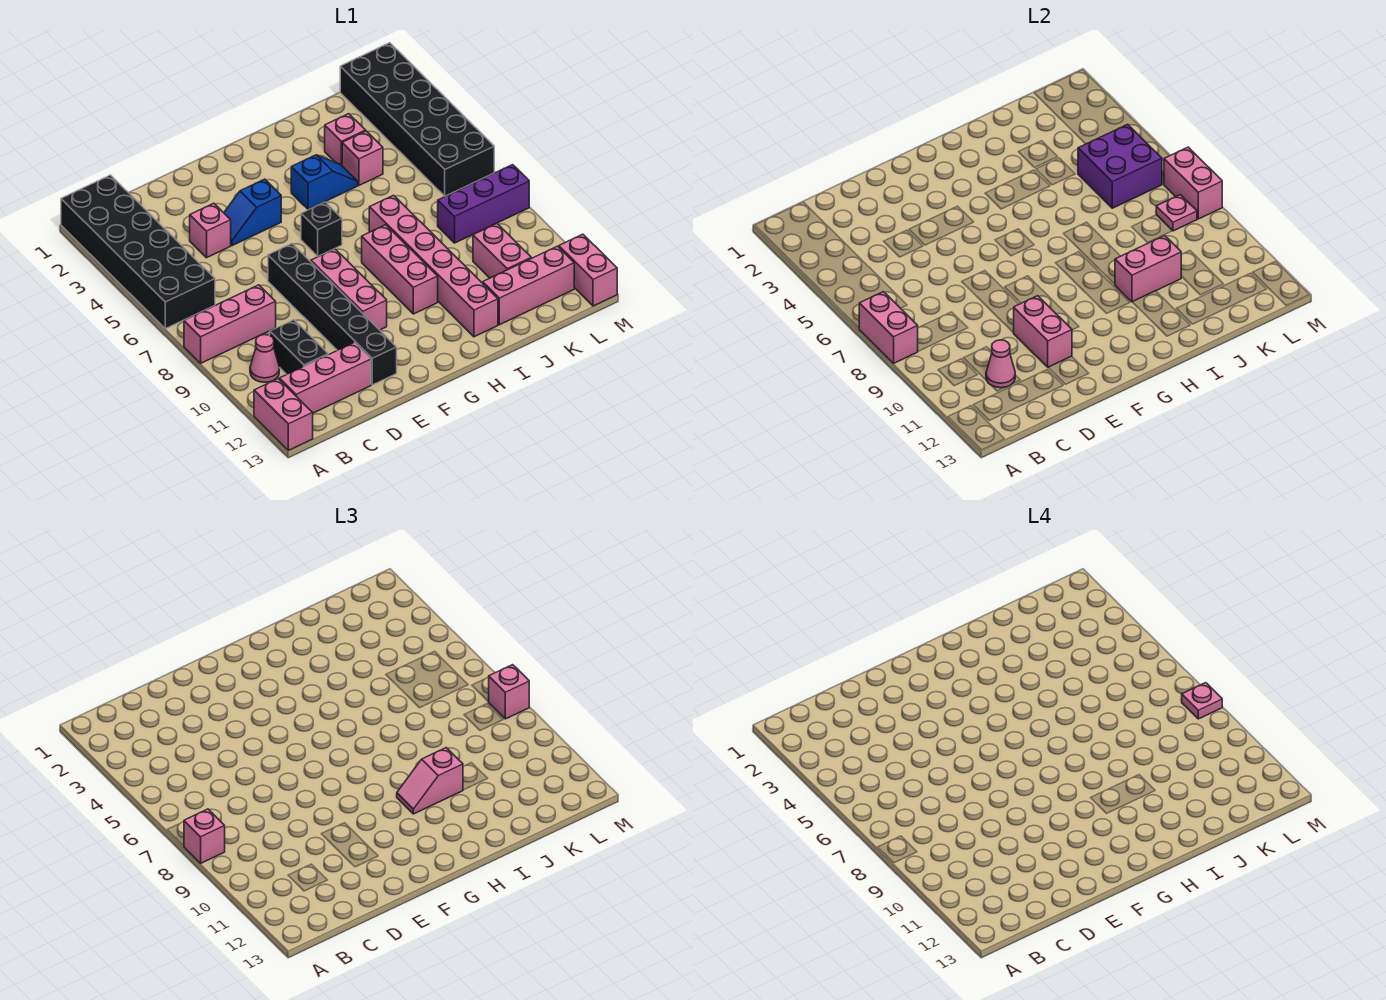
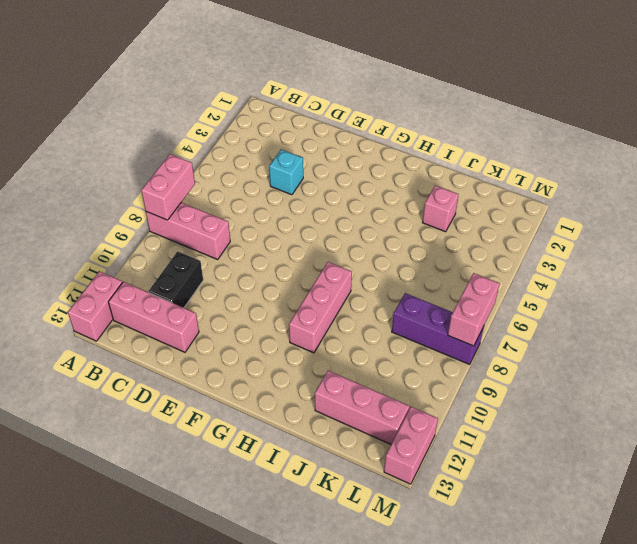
cyan 1x1 brick [269,149,303,195] -> pink 1x1 brick [190,203,231,258]
none -> black 2x6 brick [61,175,215,329]
none -> pink 1x1 cone [250,335,279,382]
none -> blue 1x2 slope [224,179,281,246]
none -> black 1x6 brick [268,244,397,385]

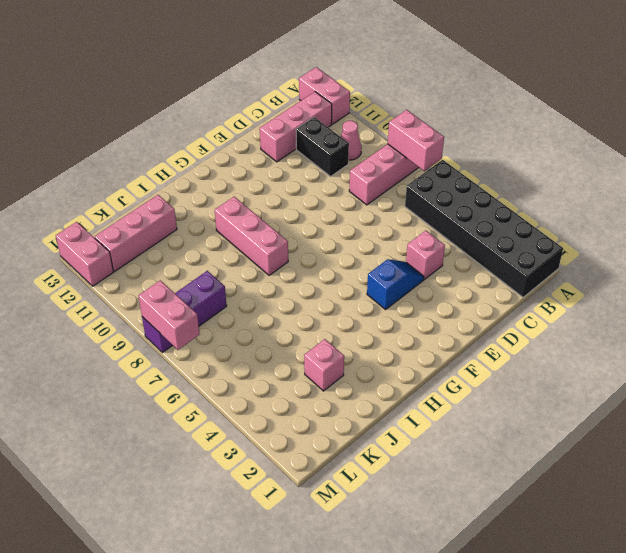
none -> black 1x6 brick [268,244,397,385]
none -> pink 1x3 brick [311,249,387,330]
none -> black 1x1 brick [301,202,342,256]
none -> blue 1x2 slope [291,155,358,210]

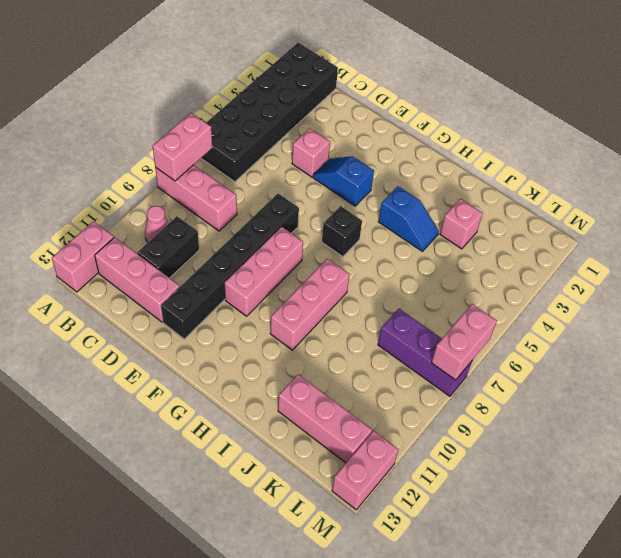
none -> pink 1x6 brick [369,195,498,337]
none -> pink 1x1 brick [342,131,383,185]
none -> pink 1x2 brick [473,223,531,278]
none -> black 2x6 brick [340,43,494,196]

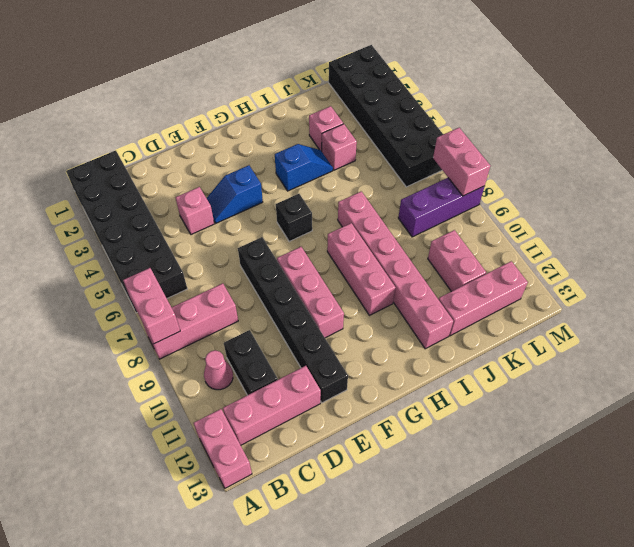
none -> pink 1x2 brick [559,234,617,306]
none -> pink 1x1 cone [986,340,1015,388]
none -> pink 1x2 brick [1014,296,1072,367]
none -> pink 1x2 brick [1115,236,1181,302]

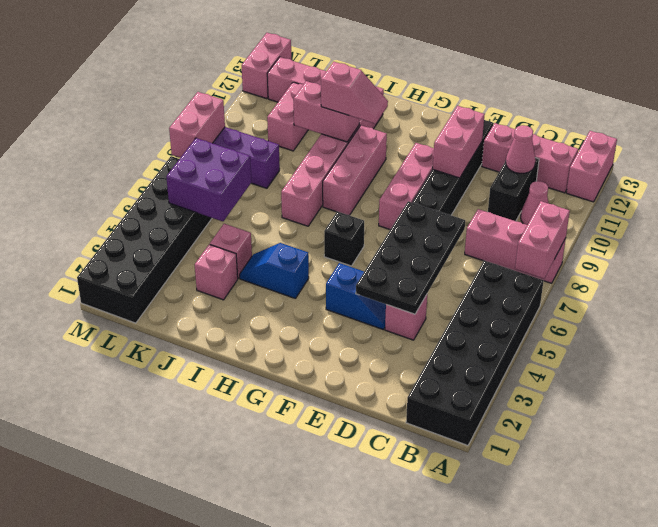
black 2x4 plate [356,201,465,314] -> none
none -> pink 1x1 plate [1156,195,1197,231]
none -> pink 1x1 brick [184,809,225,863]
none -> pink 1x1 brick [489,665,529,719]
none -> pink 1x1 plate [1182,683,1222,719]

